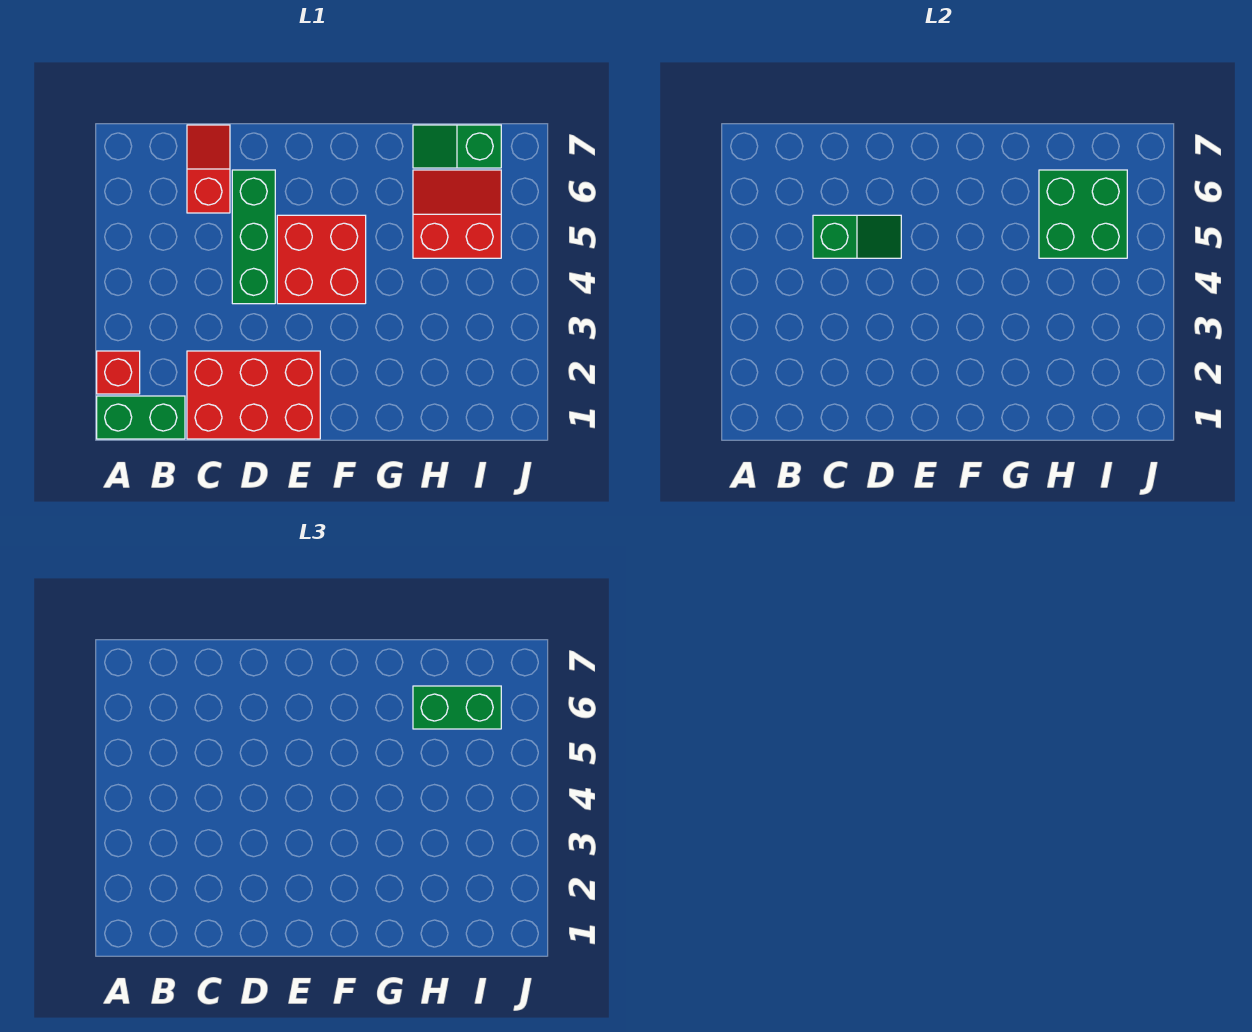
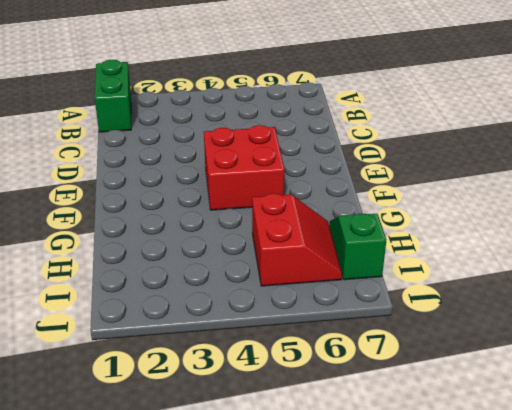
none -> red 1x1 brick [97,351,140,394]
none -> red 2x3 brick [187,351,320,439]

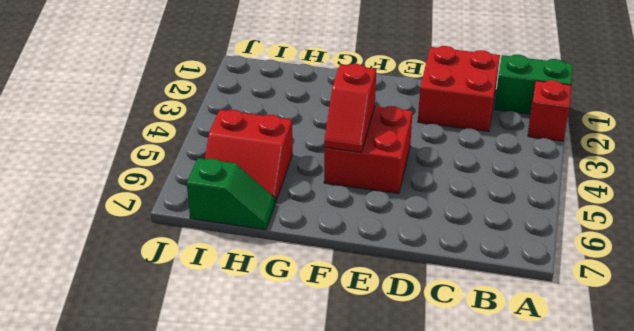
red 2x2 brick [418,46,500,132] -> red 2x3 brick [187,351,320,439]
red 1x2 slope [324,64,376,152] -> red 1x2 slope moved to [187,125,230,213]
none -> green 1x3 brick [232,170,275,304]
none -> green 1x2 slope [813,215,901,258]

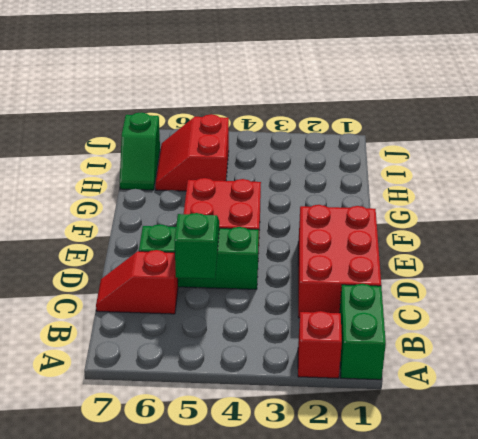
none -> green 2x2 brick [1039,170,1127,258]
none -> green 1x2 brick [413,686,501,729]

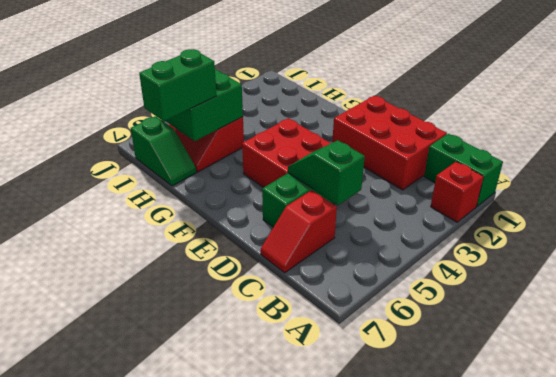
green 1x2 brick [139,49,217,121] -> green 1x2 brick turned to [413,686,501,729]

